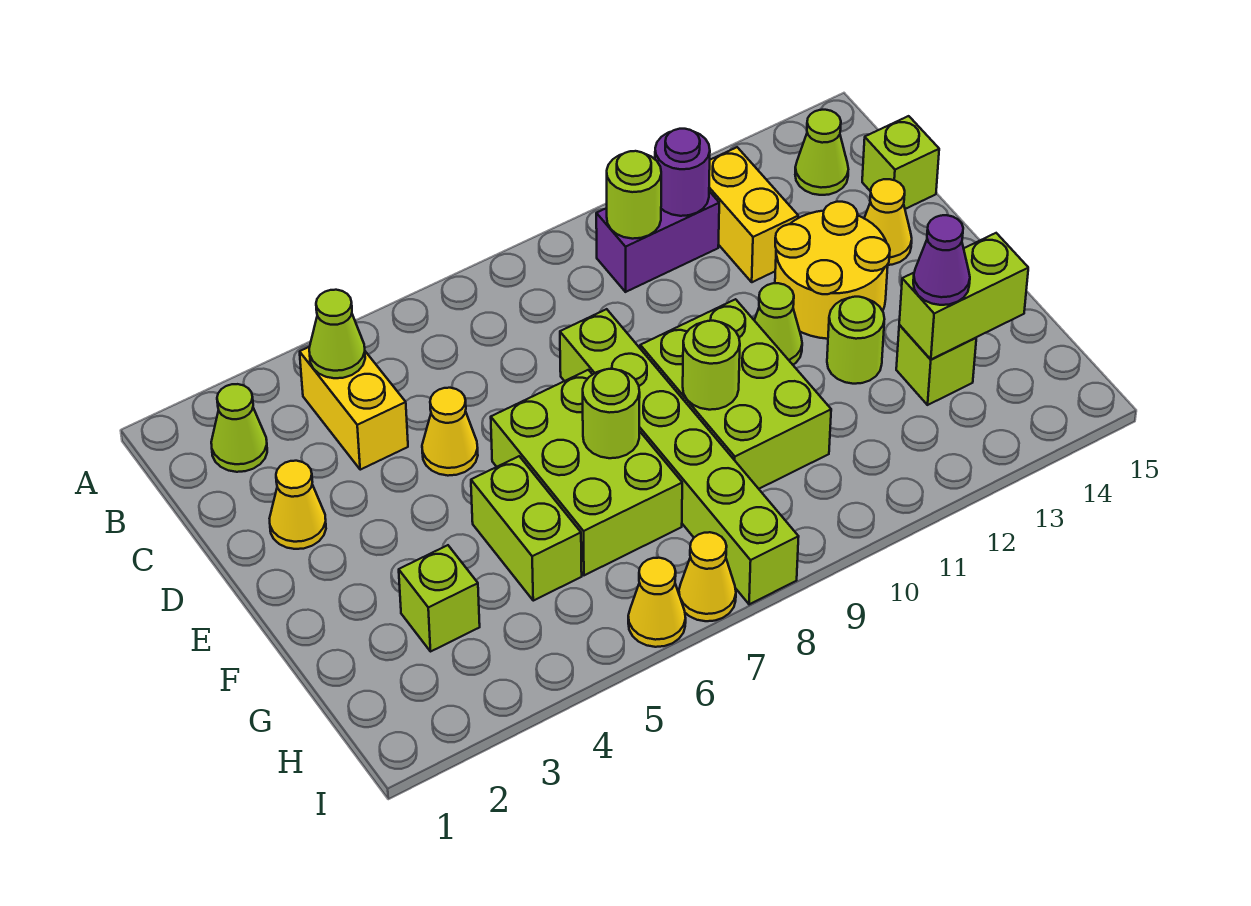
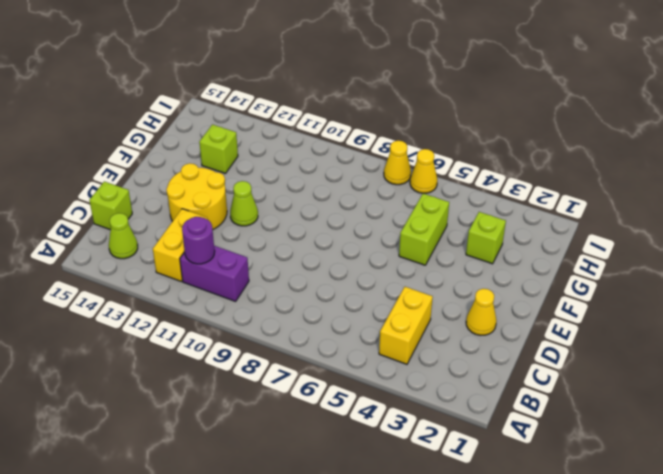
none -> lime 1x1 cone [211,384,267,472]
none -> yellow 1x1 cone [422,388,478,476]
none -> lime 1x6 brick [560,309,799,604]

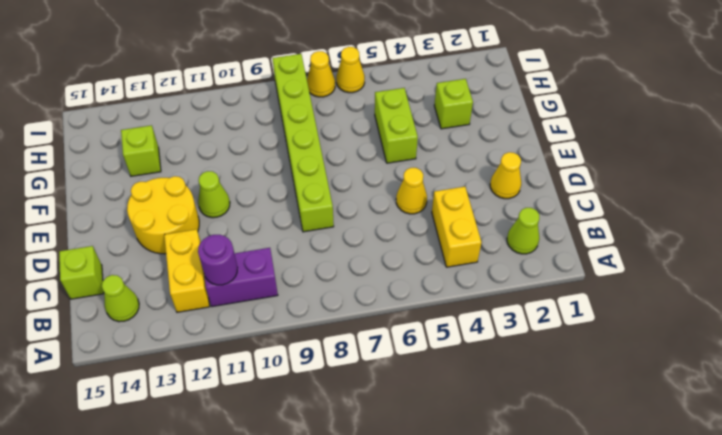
none -> yellow 1x1 cone [864,179,912,265]
none -> lime 2x3 brick [491,370,682,575]
none -> lime 2x3 brick [640,299,831,489]

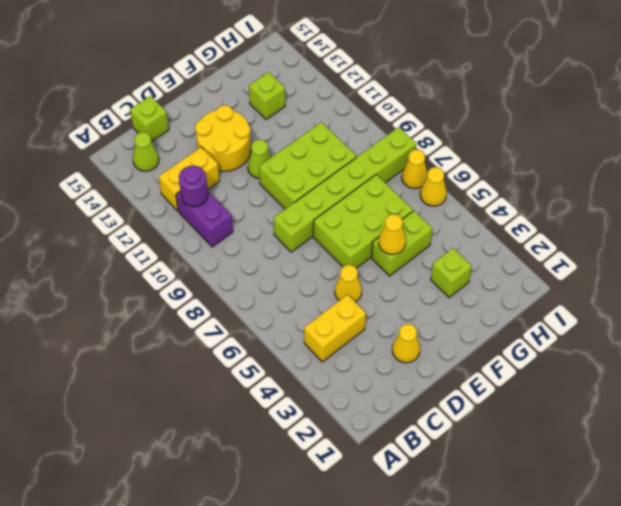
yellow 1x1 cone [378,214,406,254] -> yellow 1x1 cone moved to [864,179,912,265]
none -> lime 1x1 cone [211,384,267,472]
none -> lime 1x1 round brick [827,297,884,384]
none -> lime 1x1 cone [309,290,365,378]

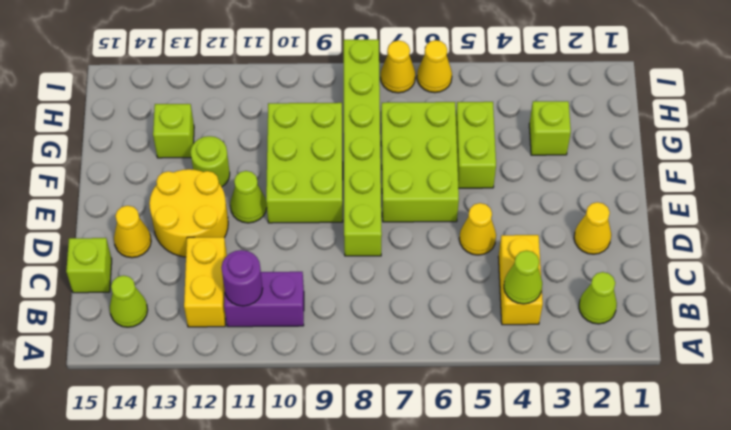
none -> lime 1x1 round brick [607,151,661,239]
none -> lime 1x1 round brick [583,369,640,458]
none -> lime 1x1 round brick [683,321,740,410]

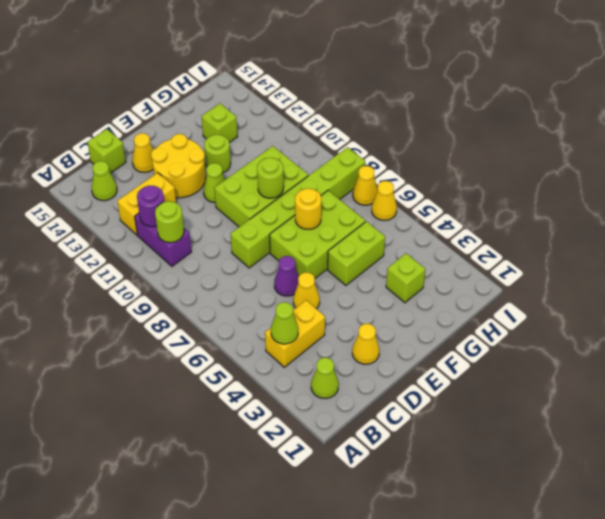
purple 1x1 cone [274,256,299,296] -> purple 1x1 cone moved to [913,215,970,305]
yellow 1x1 round brick [295,189,321,229] -> lime 1x1 round brick [583,369,640,458]
none -> lime 1x2 brick [899,233,1028,359]

